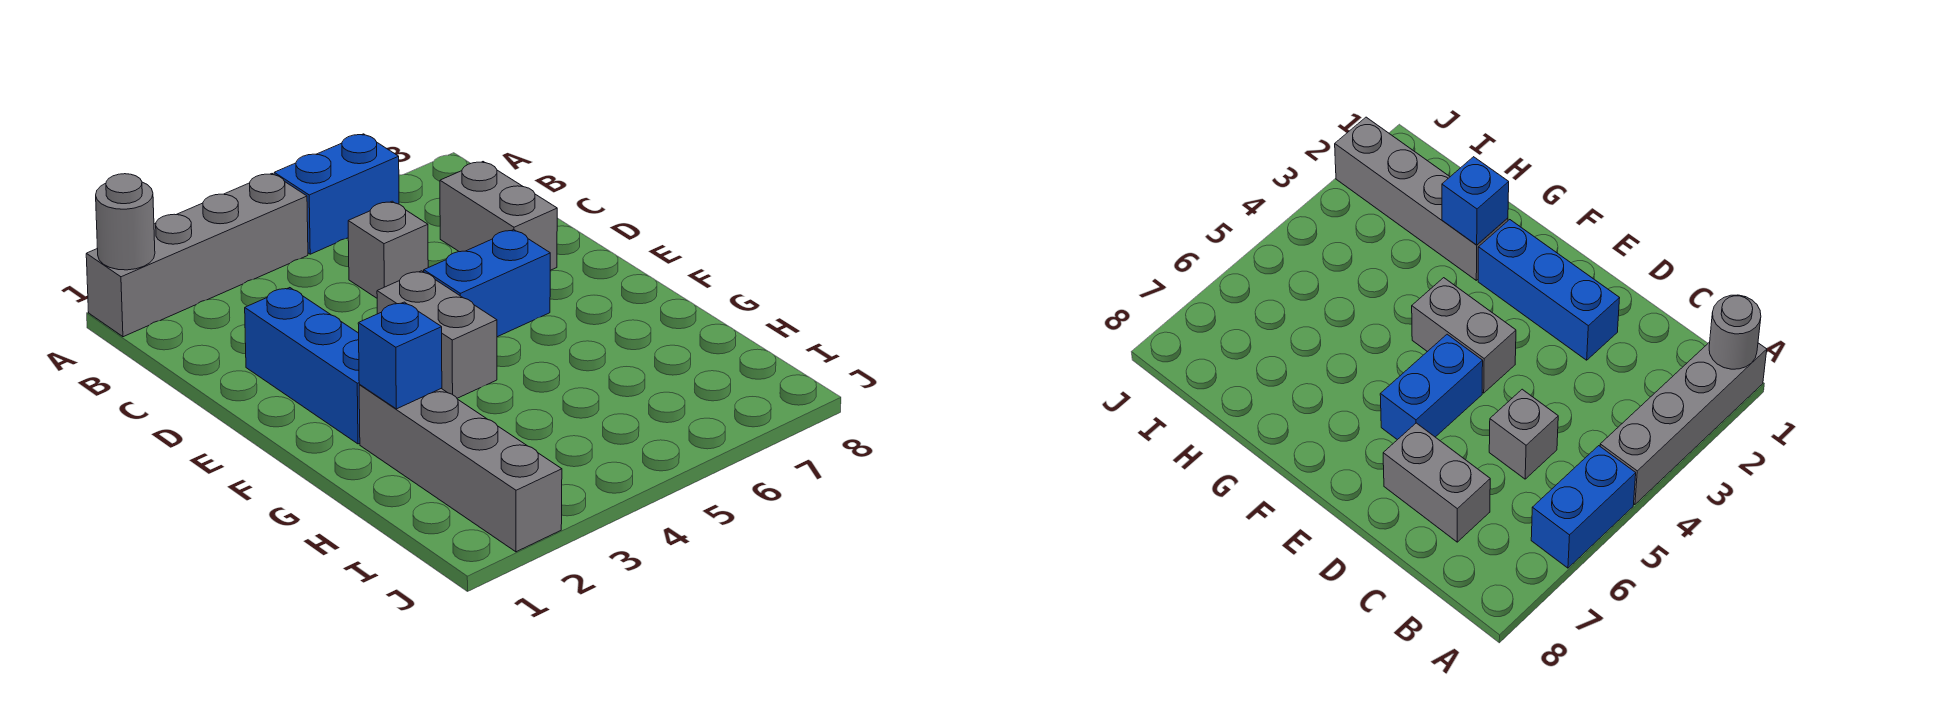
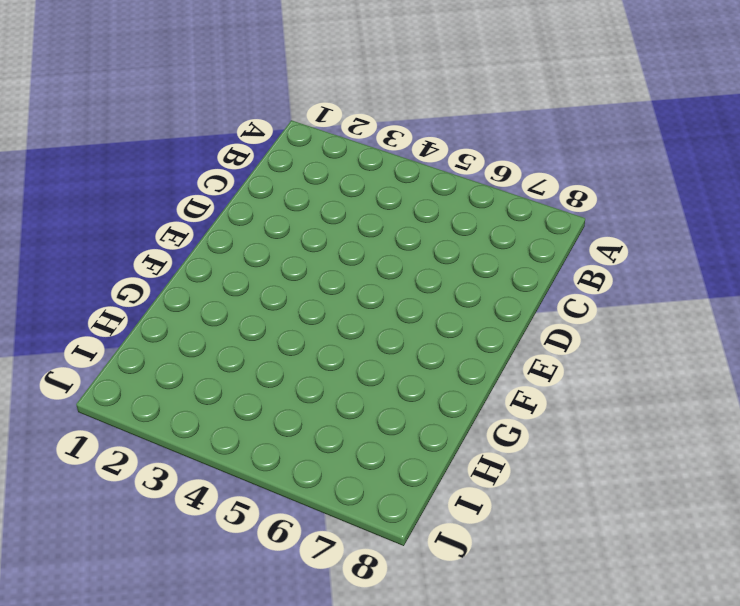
none -> grey 1x4 brick [86,174,308,337]
none -> blue 1x2 brick [274,134,399,254]

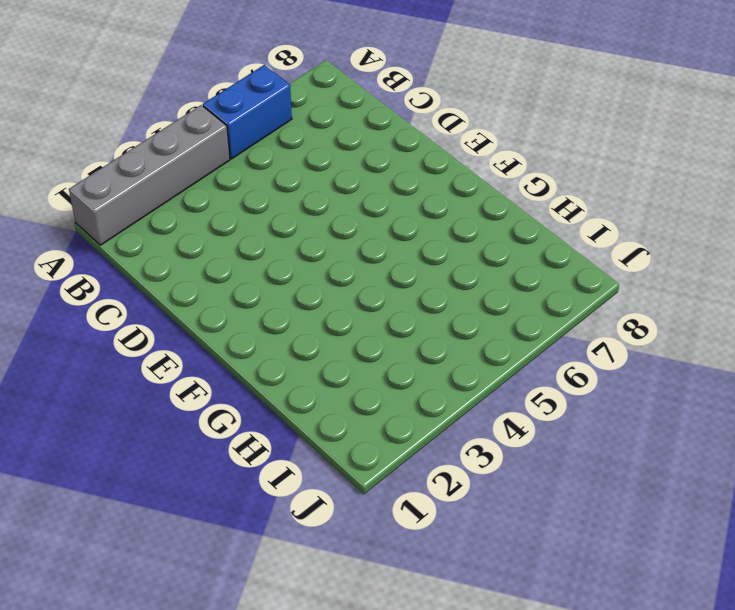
none -> grey 1x1 brick [348,201,428,298]
none -> grey 1x2 brick [440,162,557,270]

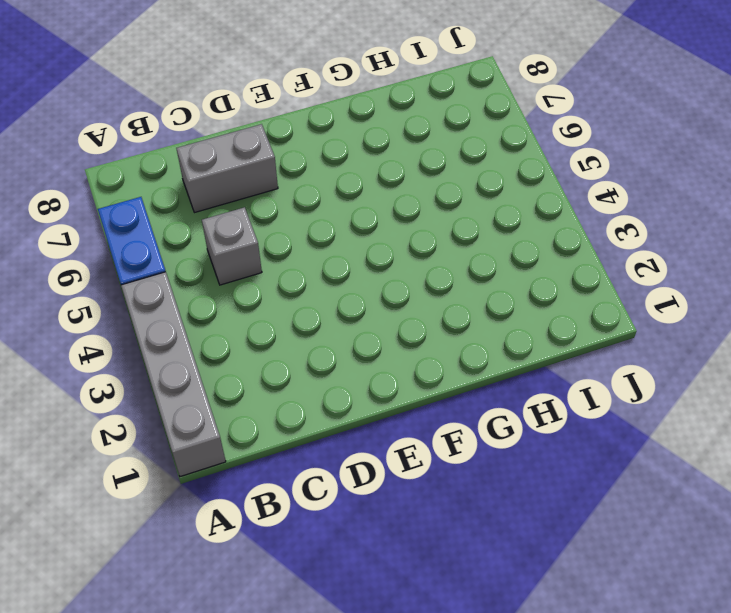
none -> blue 1x3 brick [245,288,360,444]
none -> grey 1x2 brick [377,271,497,398]

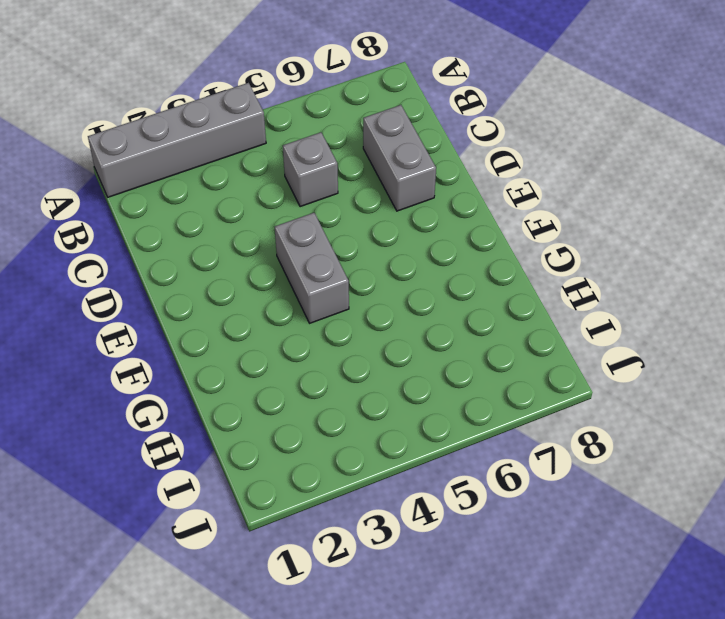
none -> blue 1x2 brick [274,134,399,254]
none -> blue 1x3 brick [245,288,360,444]

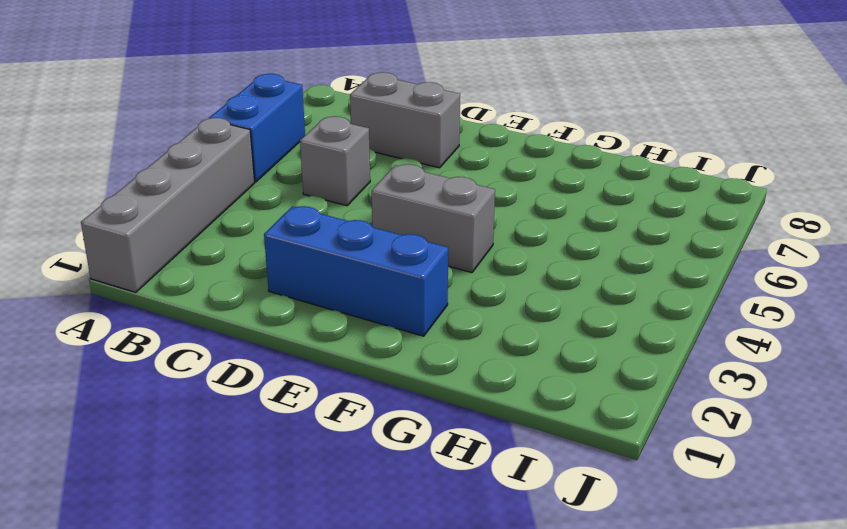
none -> blue 1x2 brick [424,230,550,337]
none -> grey 1x4 brick [359,385,562,552]

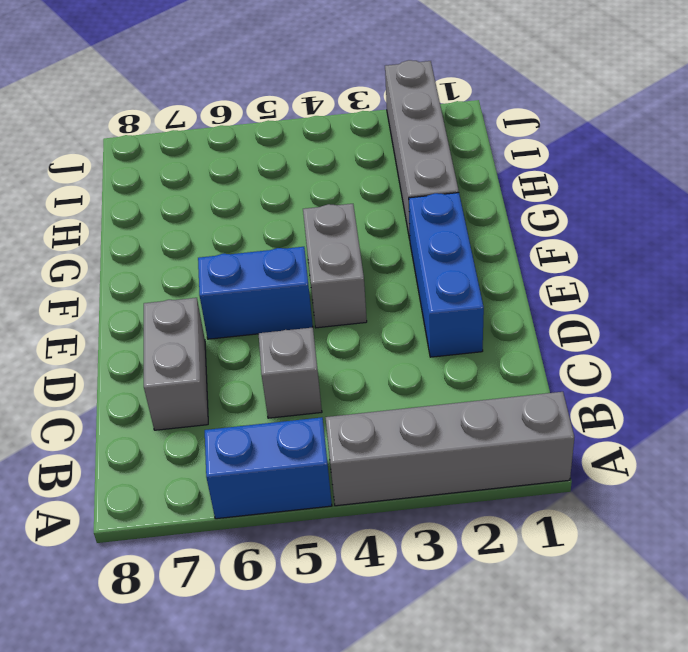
none -> grey 1x1 round brick [96,174,155,270]
none -> blue 1x1 brick [358,302,442,409]

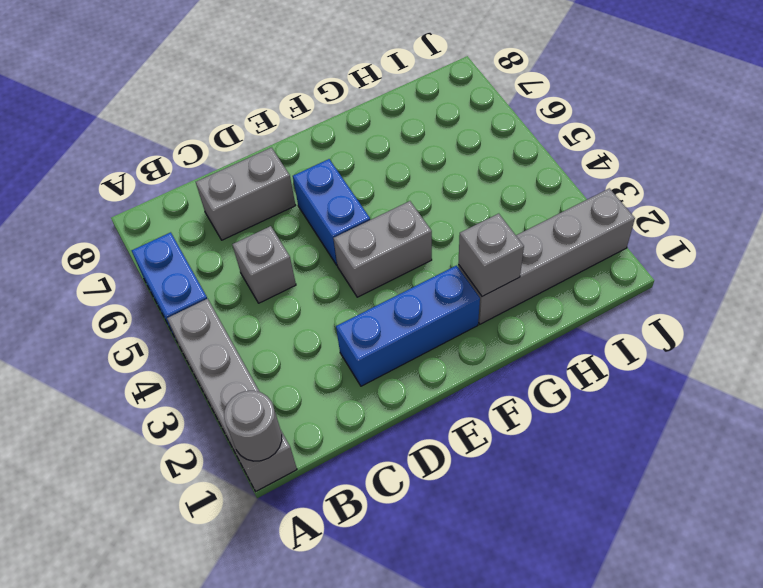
grey 1x1 brick [458,214,524,296] -> blue 1x1 brick [358,302,442,409]

